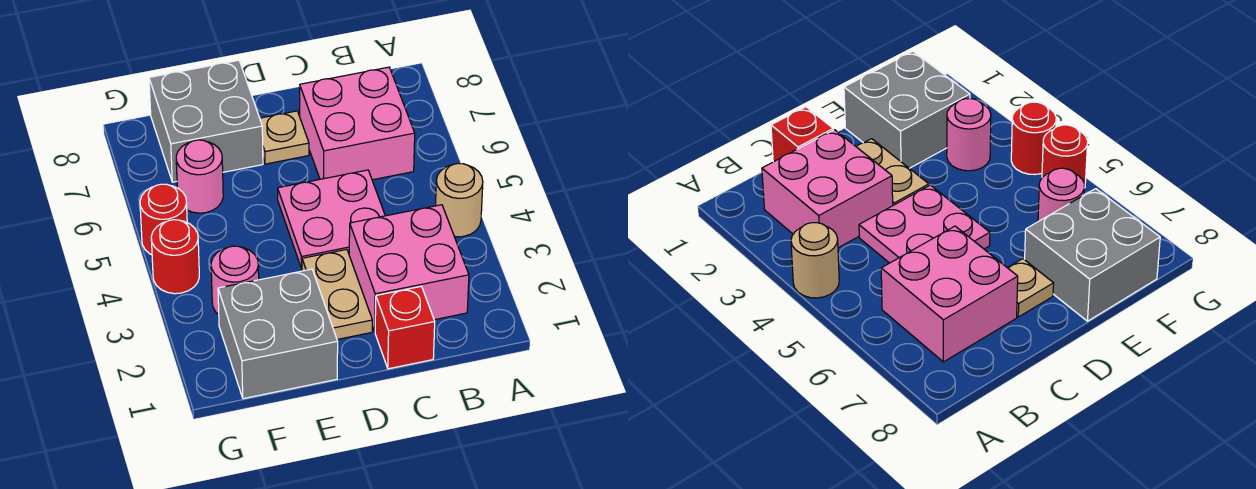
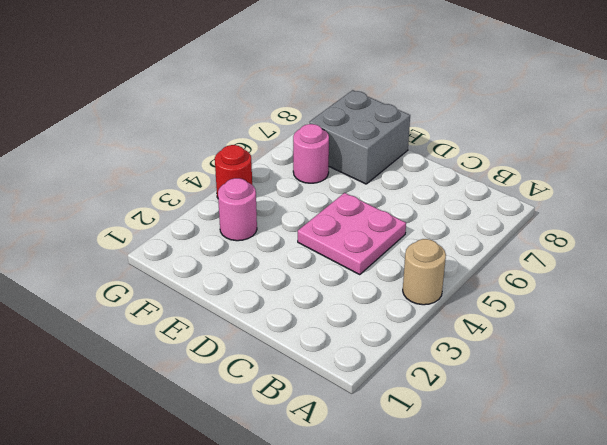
none -> pink 2x2 brick [349,205,469,331]
none -> pink 2x2 brick [300,67,415,180]
none -> red 1x1 brick [375,286,435,369]

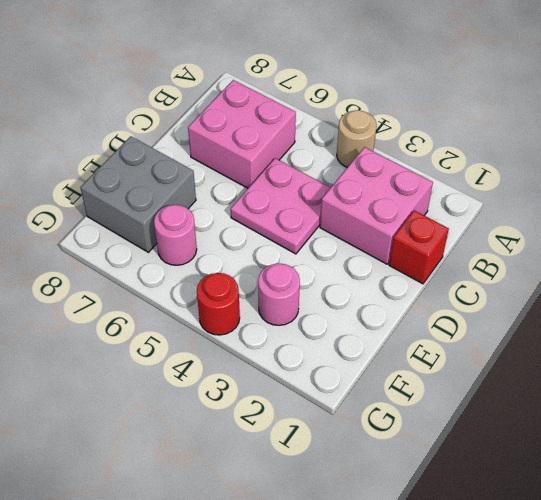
none -> tan 1x2 plate [302,249,372,339]
none -> tan 1x1 plate [260,111,309,164]
none -> grey 2x2 brick [218,269,338,399]

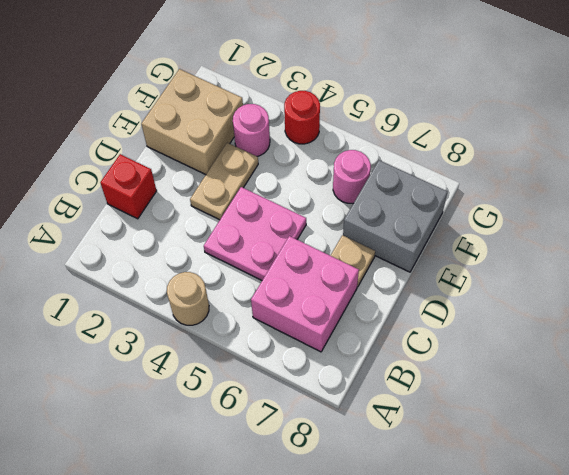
tan 1x2 plate [190,143,258,220] -> tan 1x2 plate turned to [302,249,372,339]
tan 2x2 brick [141,69,243,175] -> grey 2x2 brick [218,269,338,399]
none -> pink 2x2 brick [349,205,469,331]
none -> red 1x1 round brick [140,184,187,255]

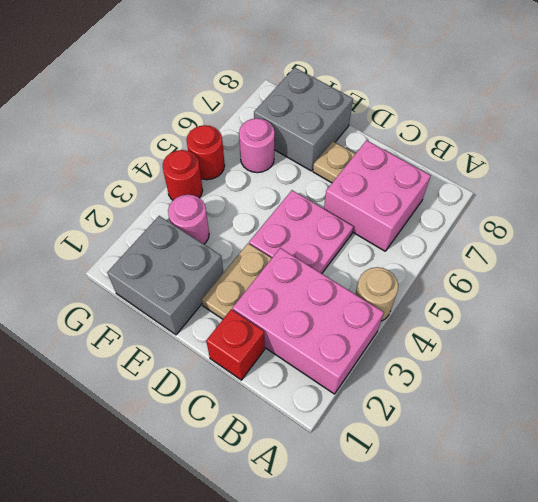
pink 2x3 brick [232,248,384,394] -> pink 2x2 brick [349,205,469,331]

